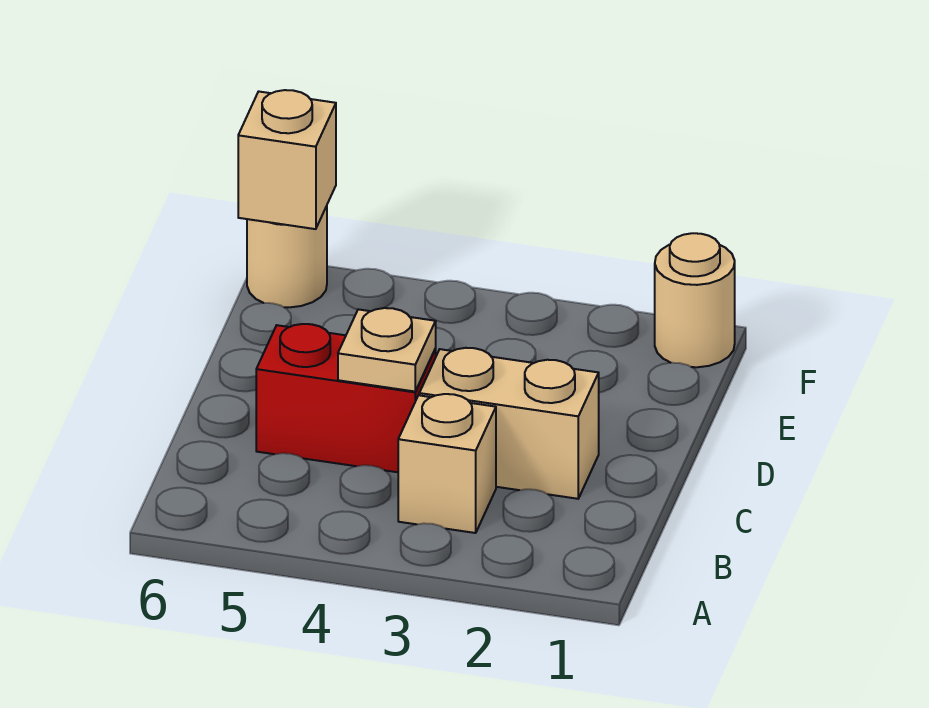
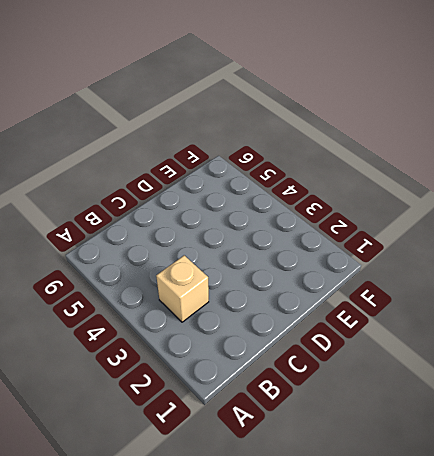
none -> tan 1x2 brick [419,348,599,499]
none -> red 1x2 brick [256,324,436,472]

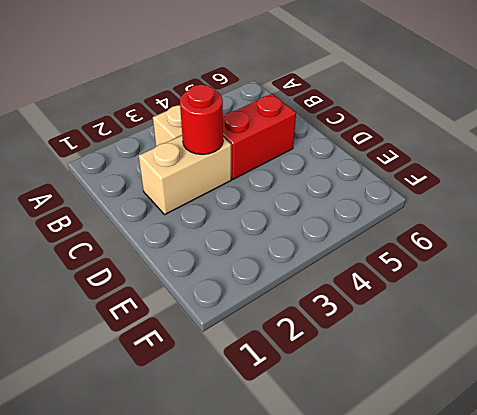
red 1x1 round brick [180,84,223,154] -> none
none -> tan 1x1 round brick [655,233,735,367]
none -> tan 1x1 round brick [247,206,327,307]

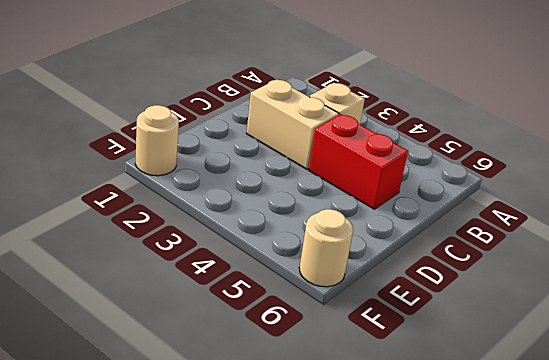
none -> tan 1x1 plate [338,308,436,392]
none -> tan 1x1 brick [238,90,336,229]

